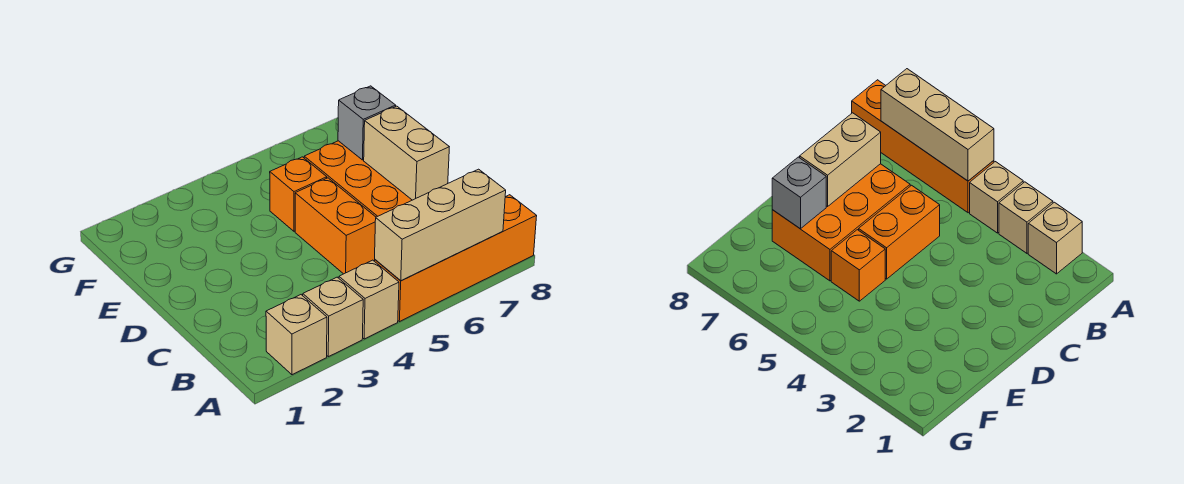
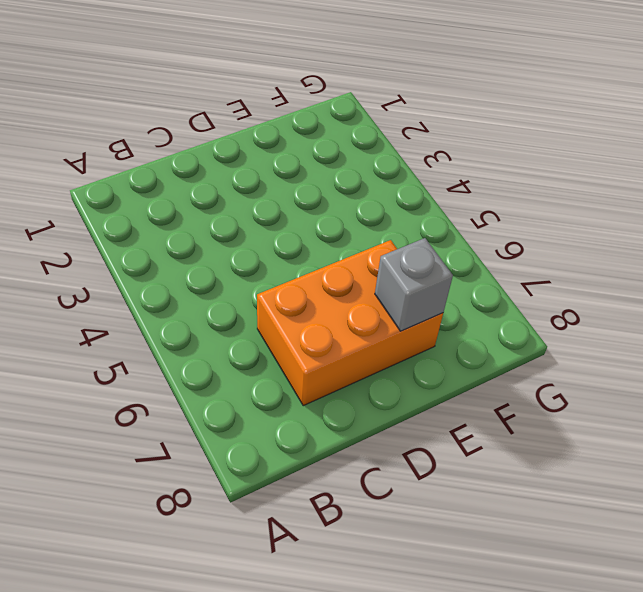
none -> tan 1x1 brick [266,295,327,375]
none -> tan 1x1 brick [303,277,363,357]

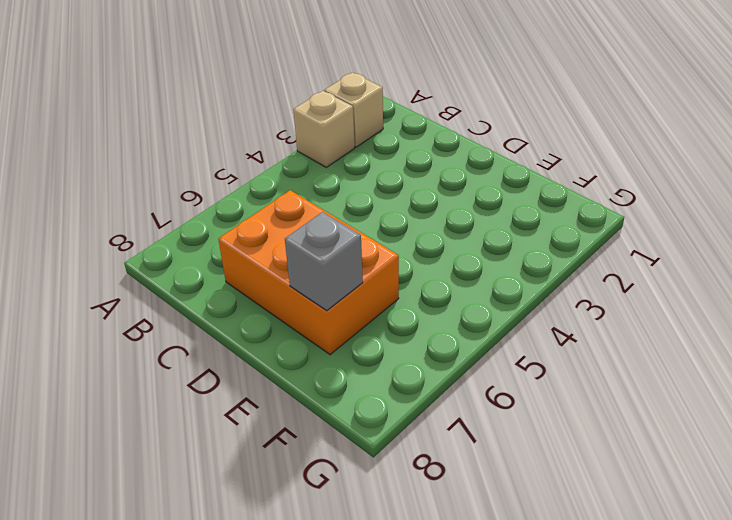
none -> tan 1x1 brick [339,260,399,339]
none -> orange 1x4 brick [375,195,537,322]

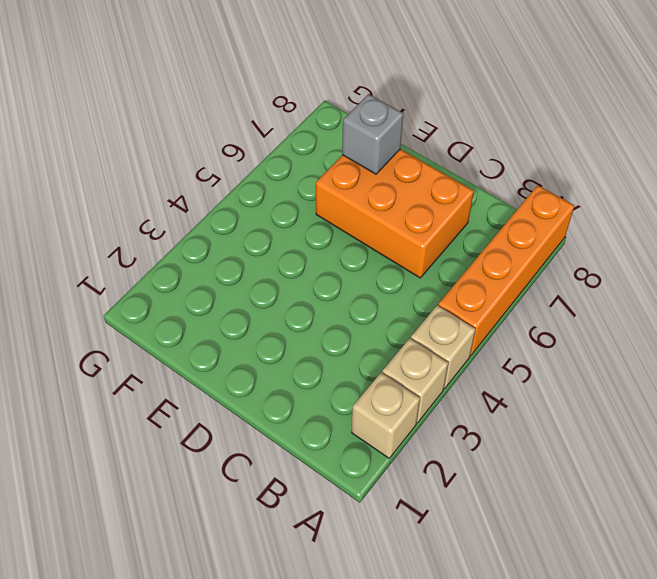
none -> orange 1x2 brick [295,178,376,274]
none -> orange 1x1 brick [270,157,327,231]

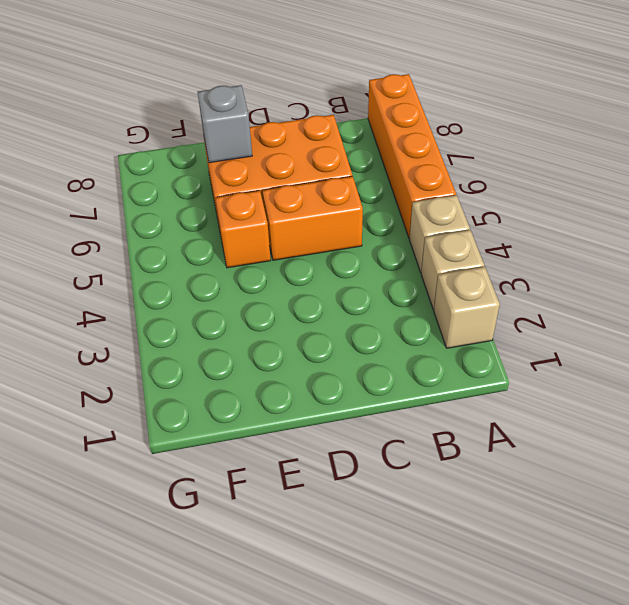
none -> tan 1x3 brick [375,169,506,281]
none -> tan 1x2 brick [364,106,449,200]

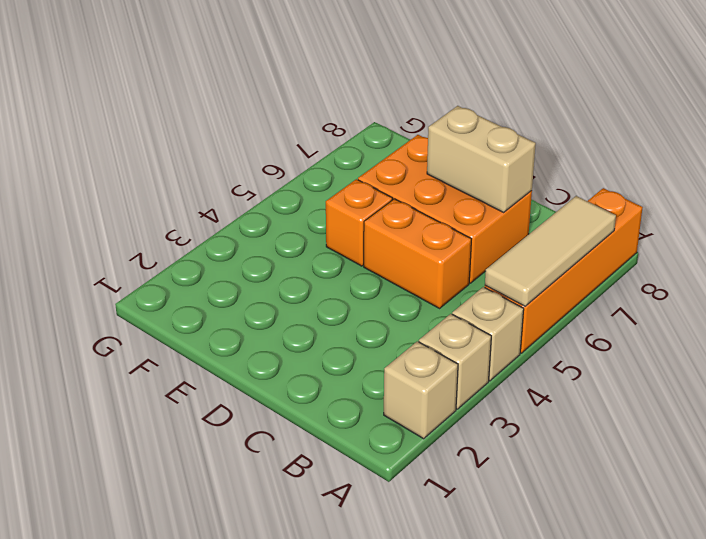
tan 1x3 tile [485,196,616,306] -> tan 1x3 brick [375,169,506,281]
none -> grey 1x1 brick [338,86,396,160]

